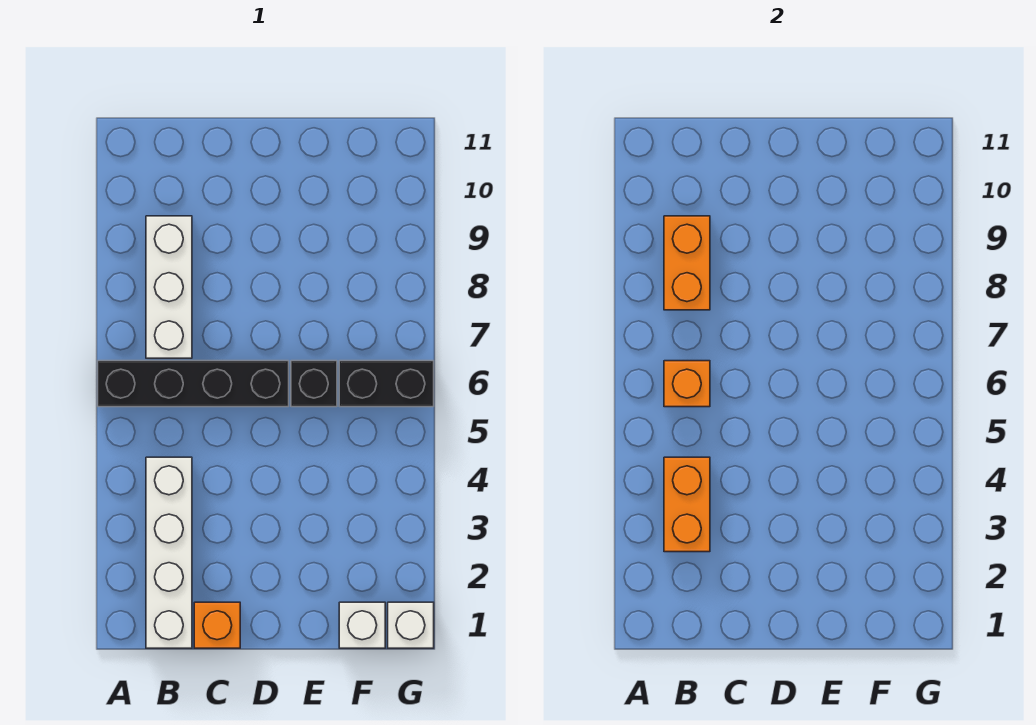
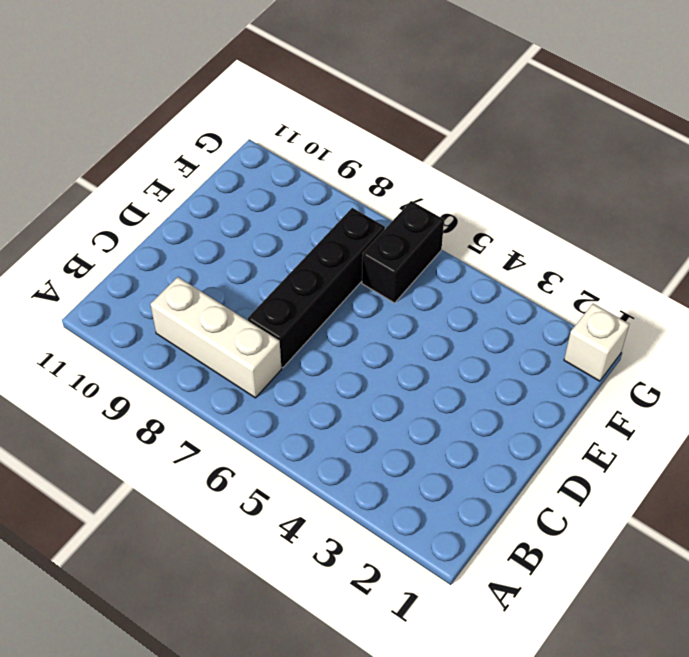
black 1x4 brick [247,208,385,368] -> black 1x4 brick moved to [98,361,289,407]
none -> white 1x4 brick [146,457,192,648]
none -> orange 1x1 brick [194,602,240,648]

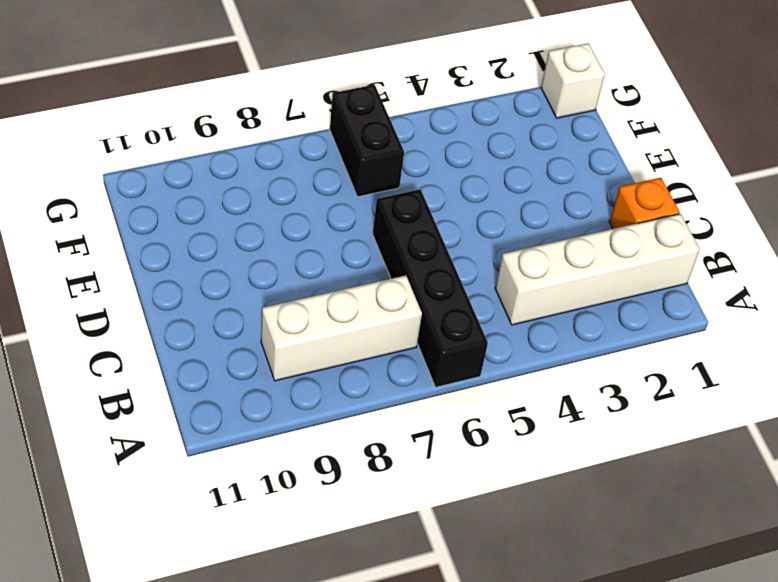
none -> black 1x1 brick [291,361,337,407]
none -> white 1x1 brick [339,602,385,648]

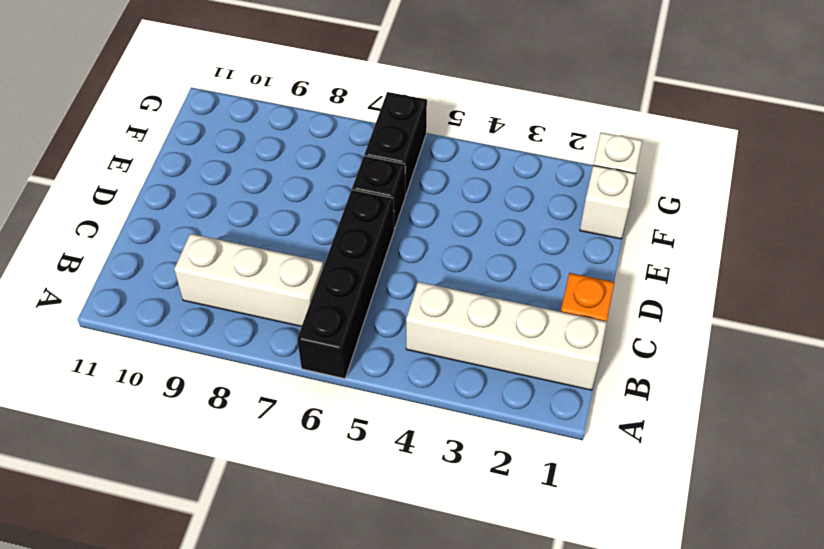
none -> orange 1x2 brick [664,457,710,552]
none -> orange 1x1 brick [664,361,710,407]

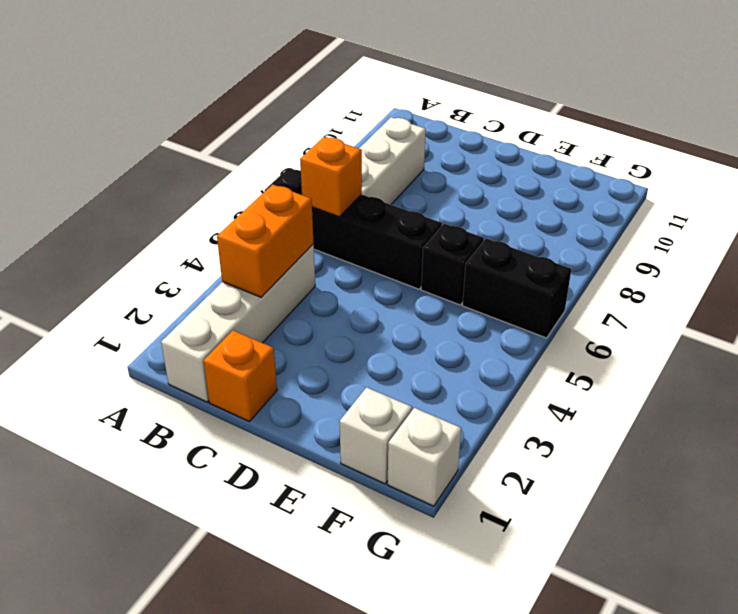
none -> orange 1x2 brick [664,216,710,310]

